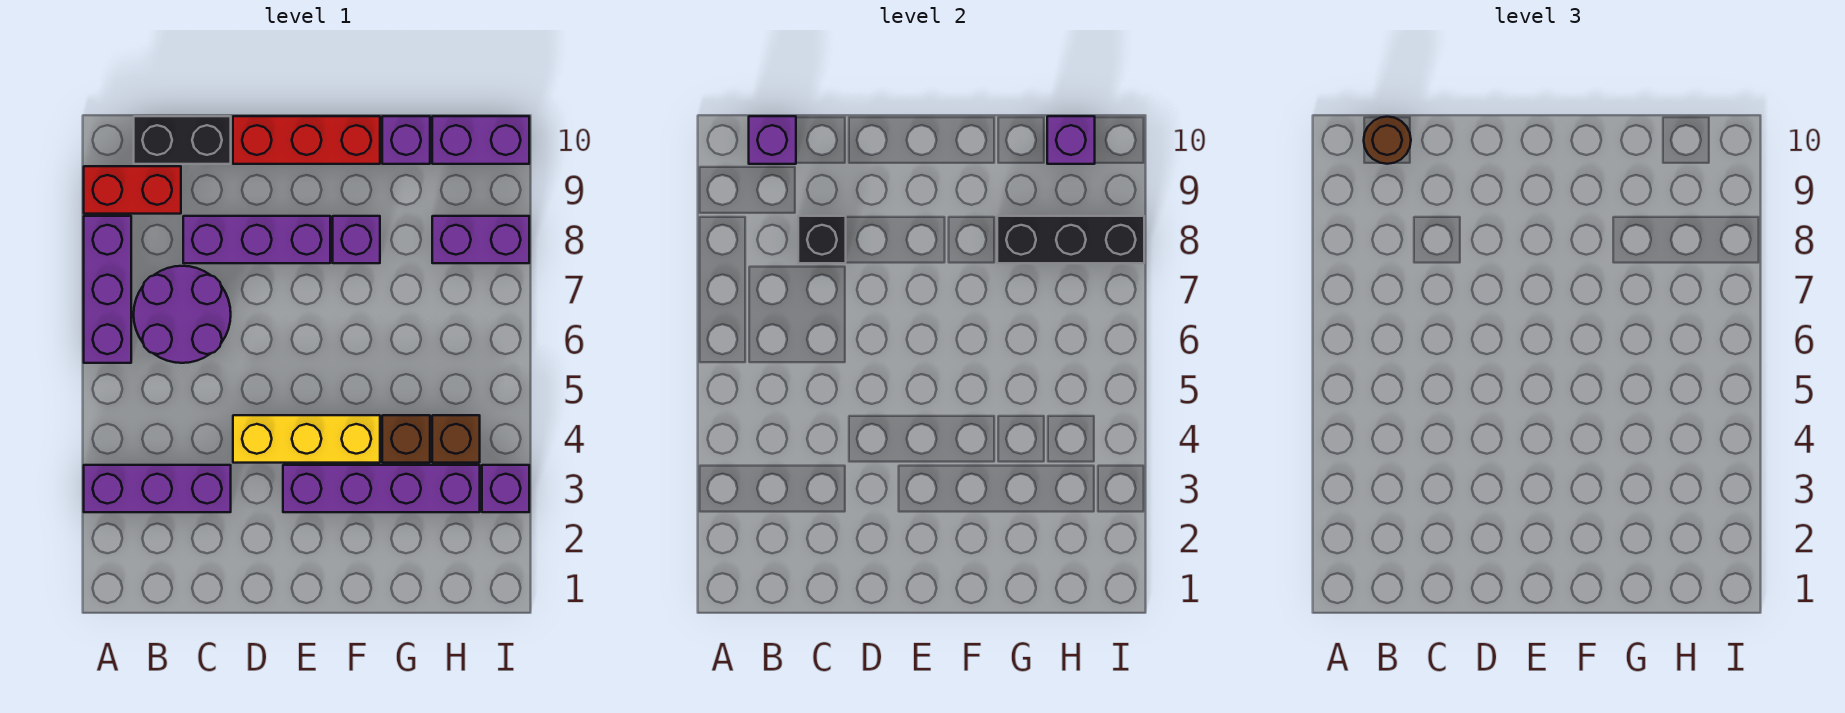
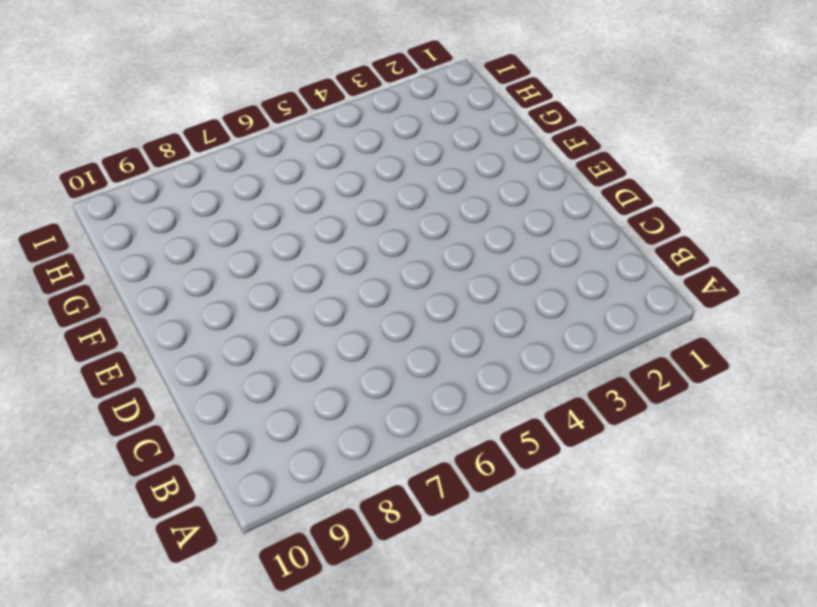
none -> purple 1x3 brick [84,465,231,512]
none -> purple 1x3 brick [84,216,131,363]
none -> red 1x2 brick [84,166,181,214]

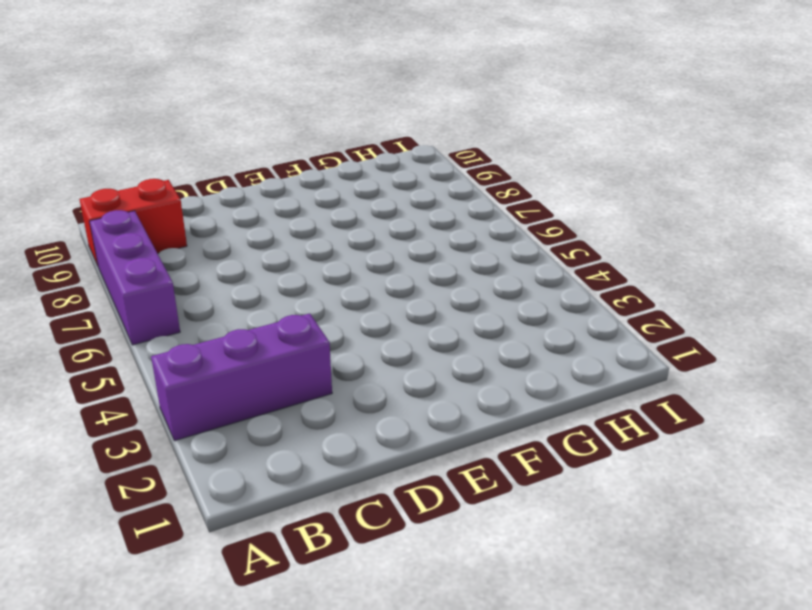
none -> purple 2x2 round brick [134,266,231,363]
none -> black 1x2 brick [134,116,231,164]
none -> purple 1x3 brick [183,216,330,263]

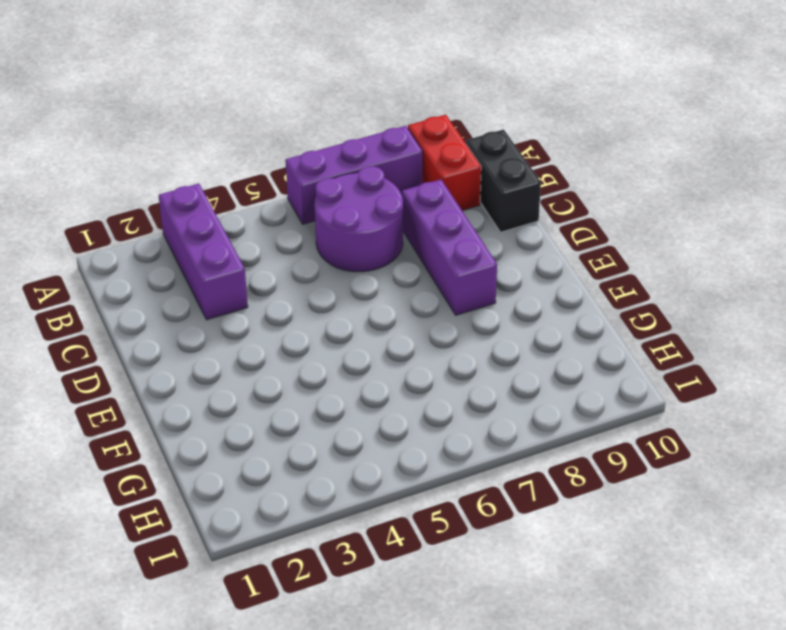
none -> yellow 1x3 brick [233,415,380,463]
none -> red 1x3 brick [233,116,380,164]
none -> purple 1x4 brick [283,465,480,512]

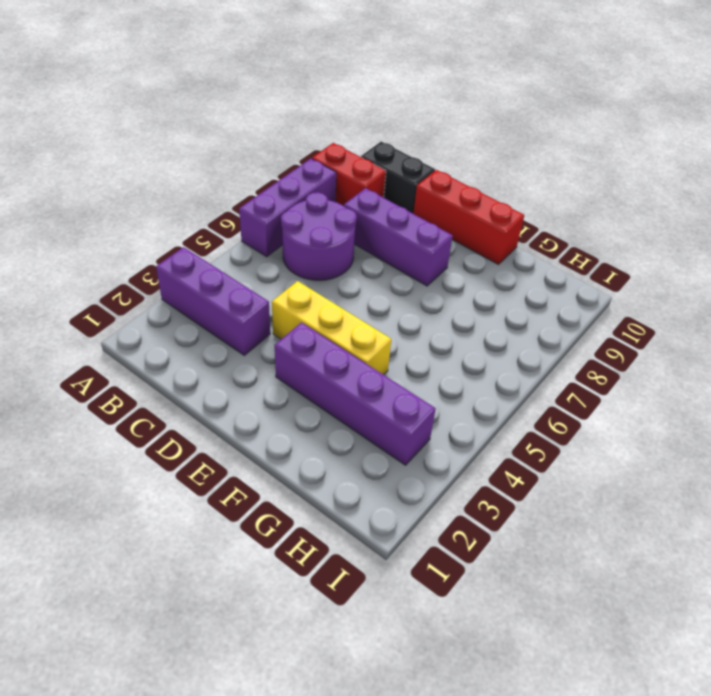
none -> purple 1x1 brick [333,216,380,263]
none -> brown 1x1 brick [382,415,430,463]
none -> purple 1x1 brick [382,116,430,164]

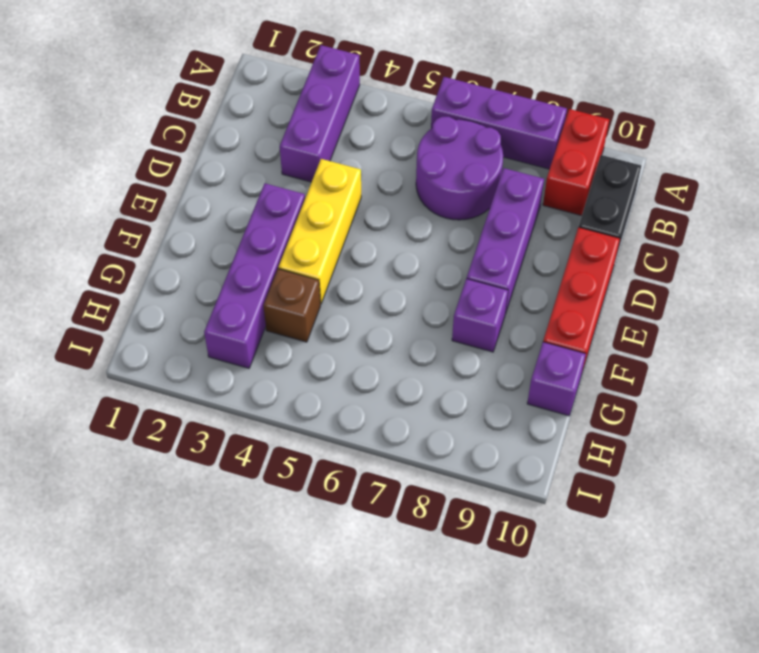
none -> brown 1x1 brick [432,415,480,463]
none -> purple 1x2 brick [432,216,529,263]
none -> purple 1x2 brick [432,116,529,164]

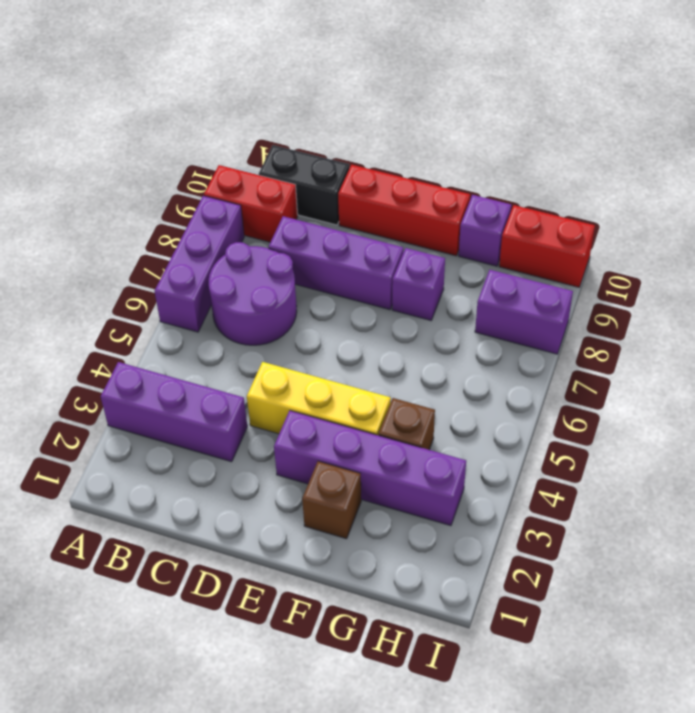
brown 1x1 brick [302,461,361,539] -> brown 1x1 brick moved to [432,415,480,463]
red 1x2 brick [499,205,595,287] -> purple 1x2 brick [432,116,529,164]
none -> purple 1x1 brick [482,465,529,512]
none -> purple 1x1 brick [749,116,796,164]
none -> black 1x1 brick [798,216,846,263]

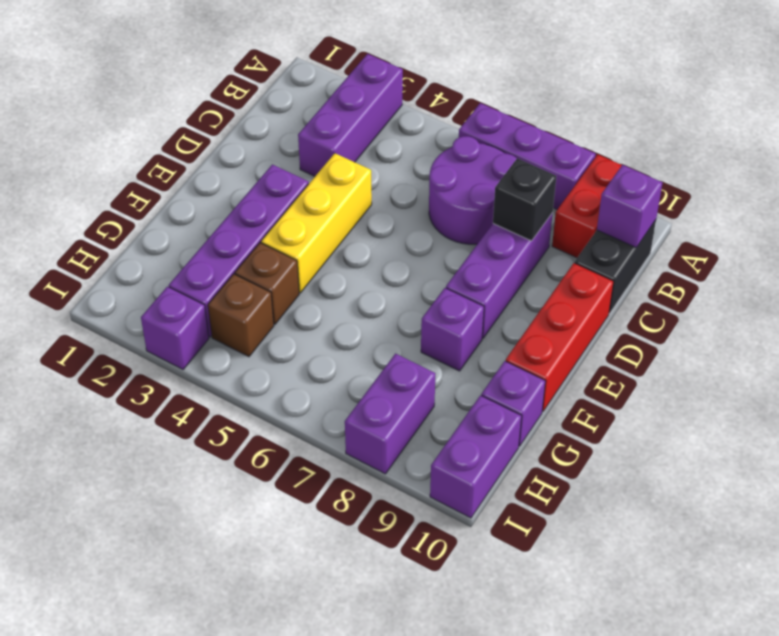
none -> black 1x3 brick [997,216,1144,263]
none -> purple 1x1 brick [1047,116,1095,164]
none -> brown 1x1 round brick [1364,117,1411,164]

